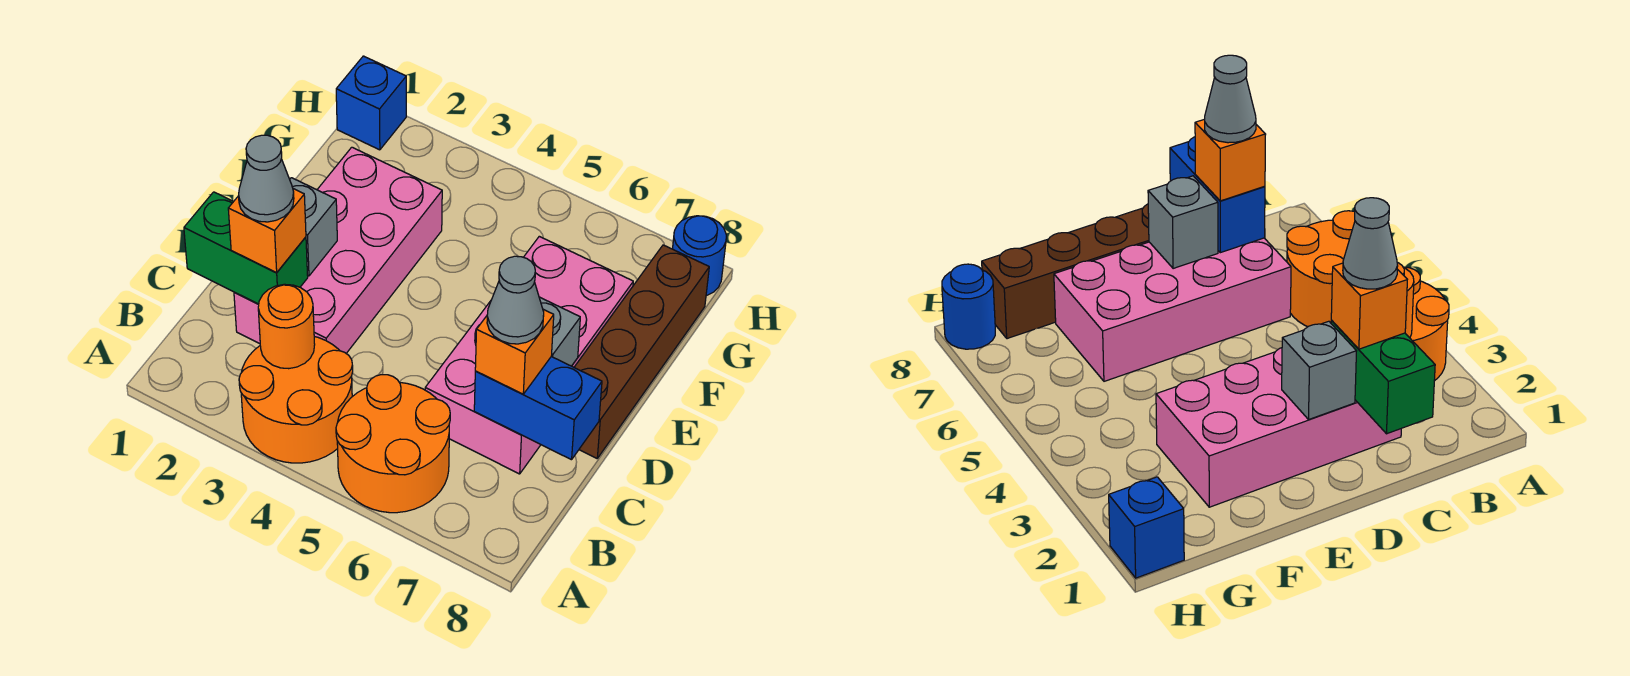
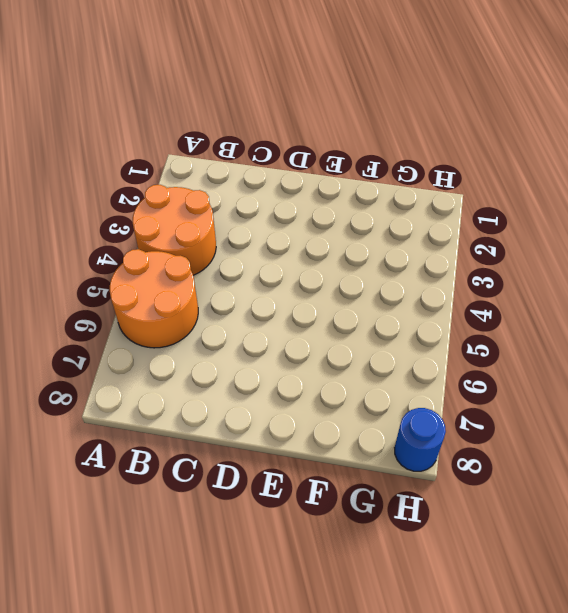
none -> pink 2x4 brick [234,147,442,353]
none -> pink 2x4 brick [425,236,633,474]
none -> brown 1x4 brick [574,245,709,458]

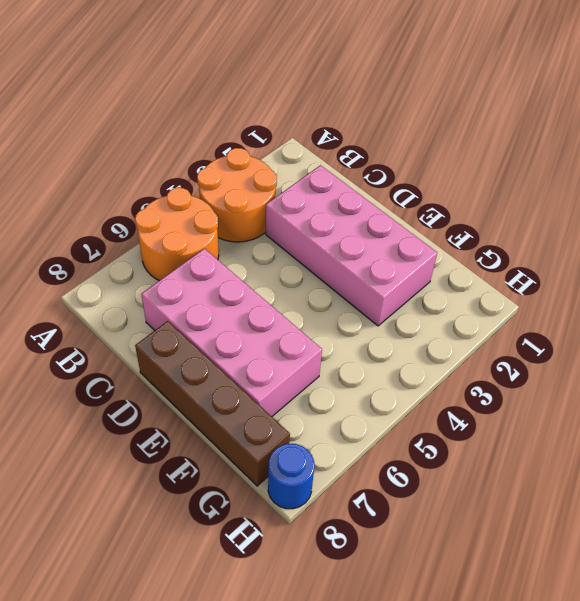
none -> blue 1x1 brick [336,56,406,150]
none -> orange 1x1 round brick [258,284,315,369]
none -> green 1x2 brick [184,192,308,304]

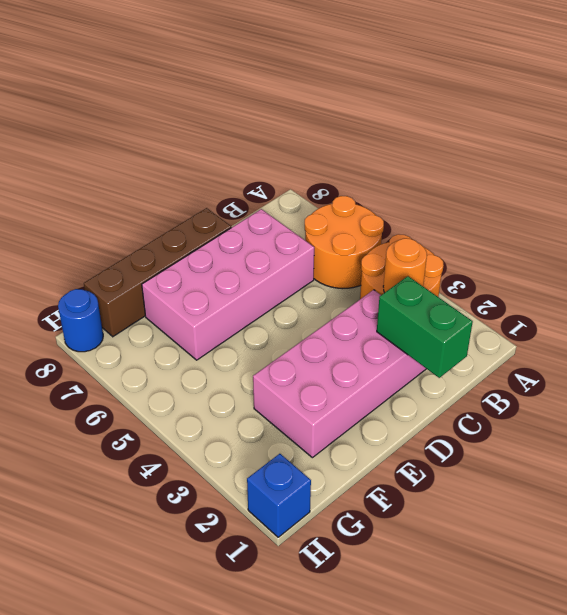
none -> blue 1x2 brick [474,357,602,460]
none -> grey 1x1 brick [290,178,337,276]
none -> grey 1x1 brick [539,297,580,366]

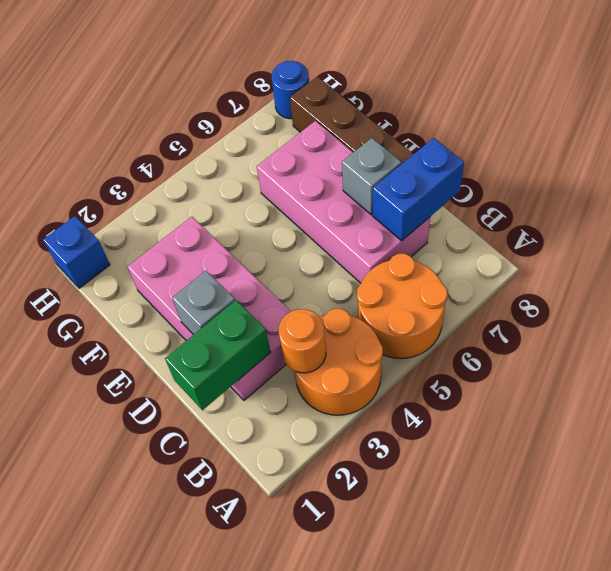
none -> orange 1x1 brick [228,189,306,273]
none -> orange 1x1 brick [475,309,554,394]
none -> grey 1x1 cone [239,135,294,222]

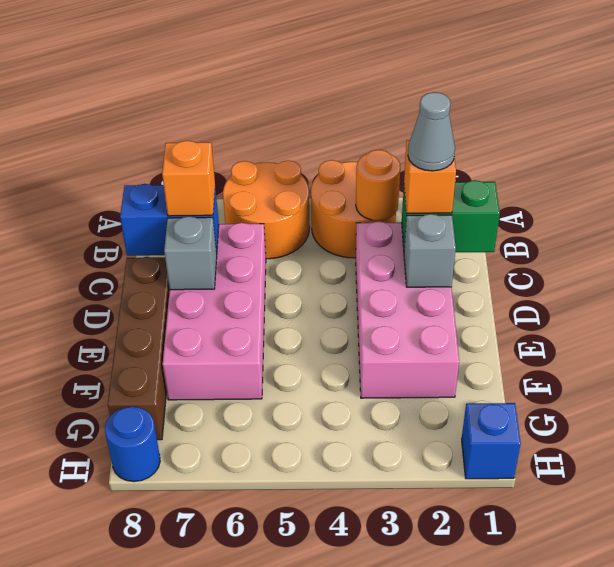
none -> grey 1x1 cone [487,256,544,344]

